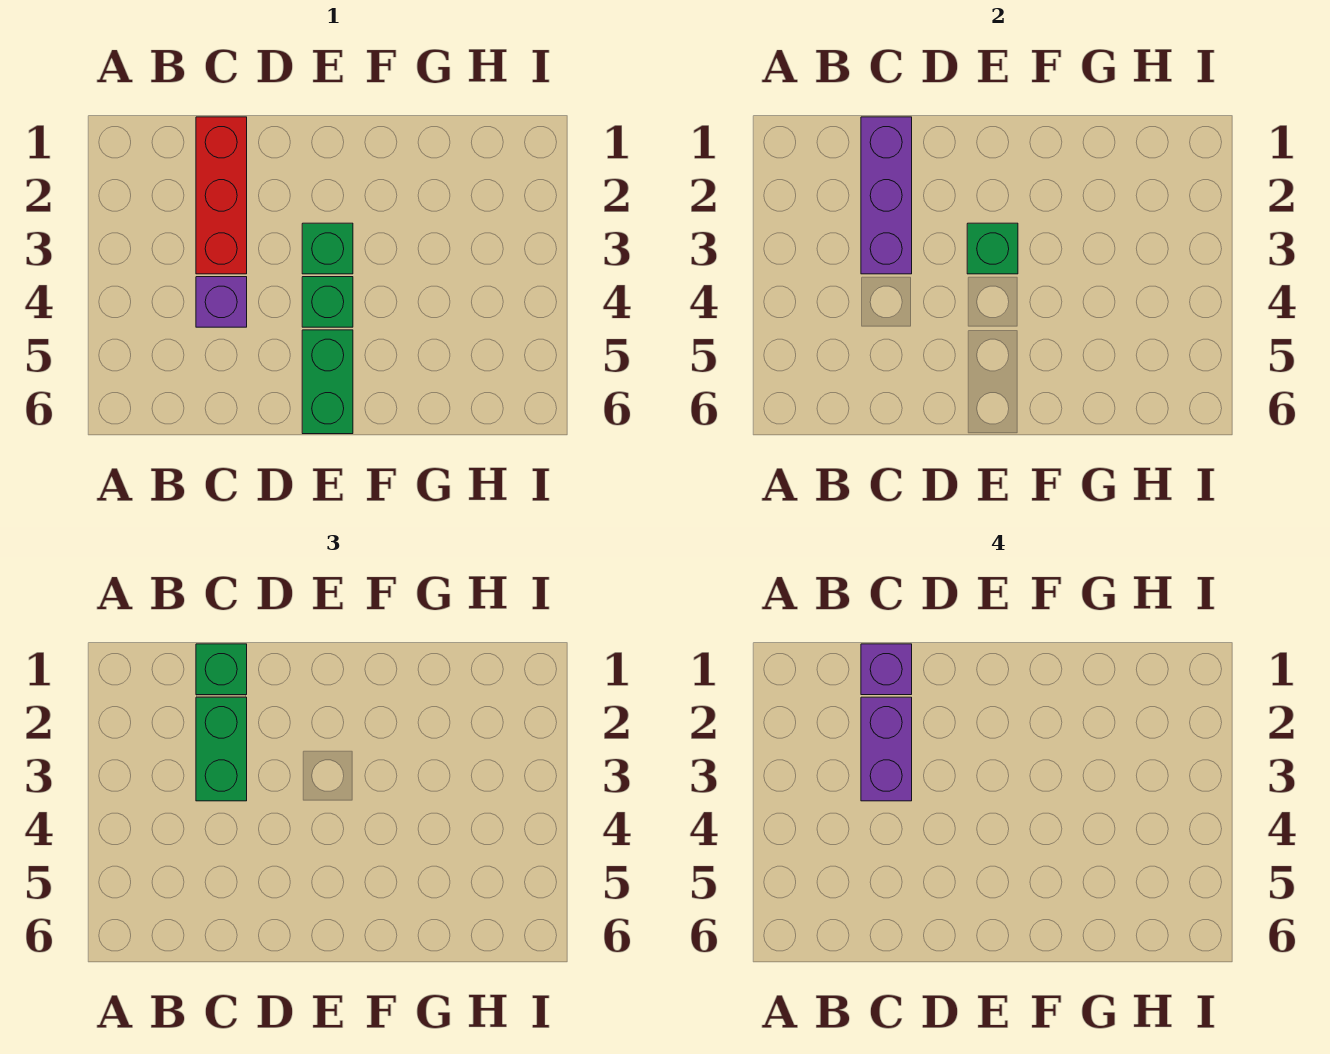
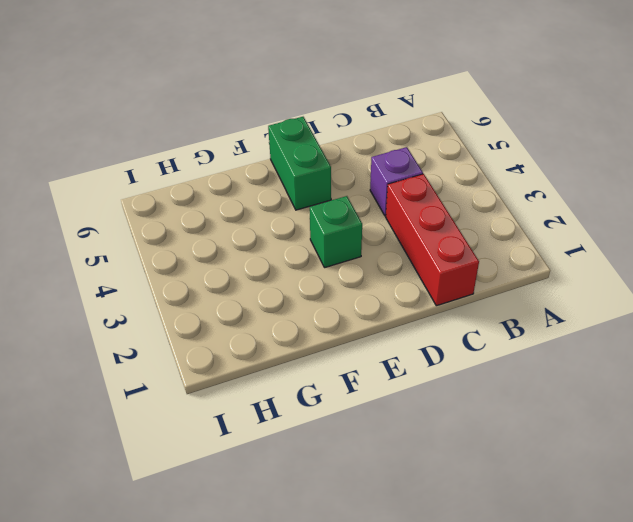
none -> green 1x1 brick [302,277,353,327]
none -> purple 1x3 brick [861,117,912,274]

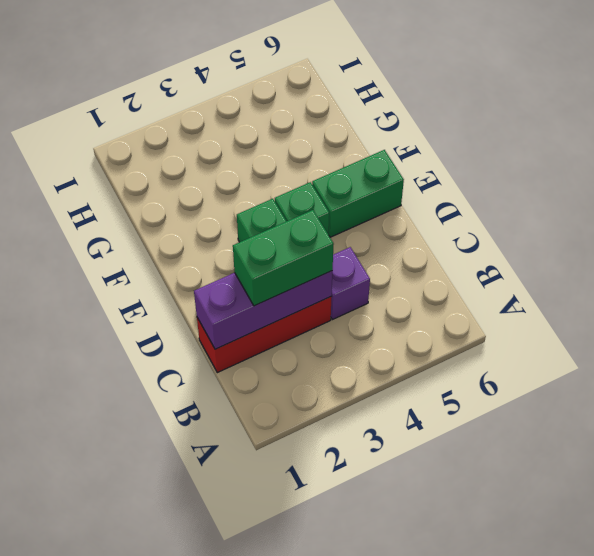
none -> green 1x1 brick [967,223,1018,274]
none -> green 1x1 brick [196,644,247,695]

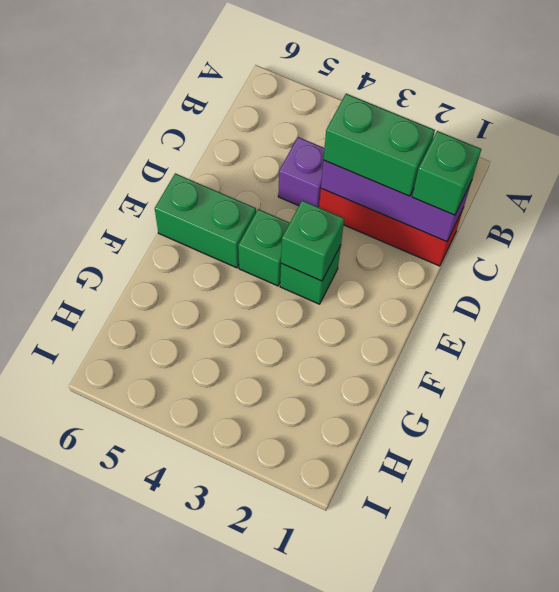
none -> purple 1x1 brick [861,644,912,695]
none -> purple 1x2 brick [861,697,912,801]

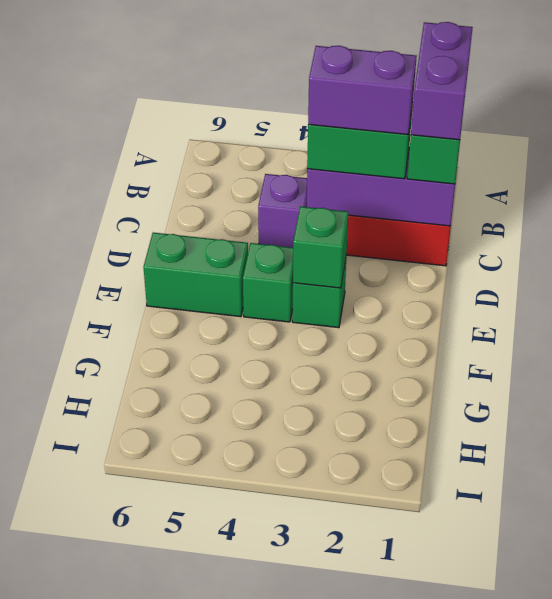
purple 1x2 brick [411,22,473,140] -> purple 1x1 brick [861,644,912,695]

